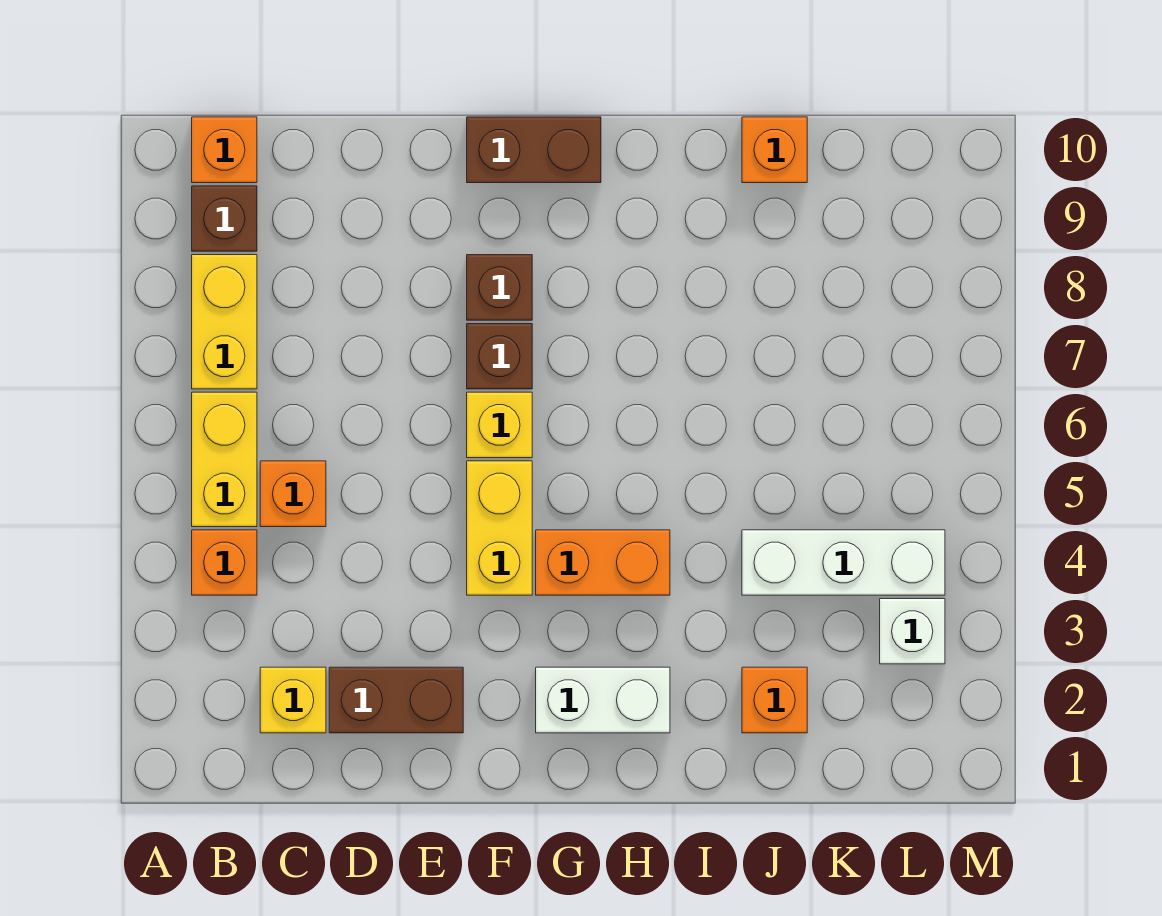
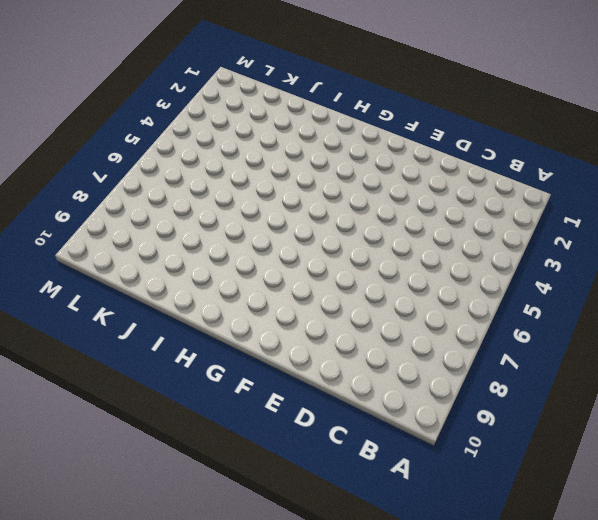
none -> orange 1x1 brick [192,530,257,595]
none -> yellow 1x2 brick [192,392,257,527]
none -> yellow 1x2 brick [192,255,257,389]

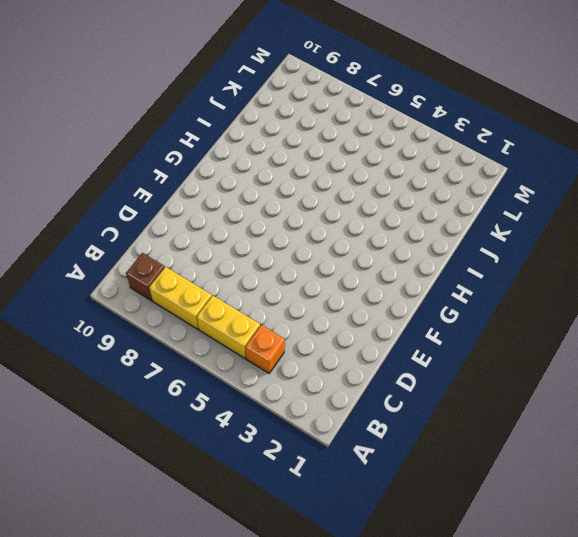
none -> orange 1x1 brick [192,117,257,183]
none -> yellow 1x1 brick [260,667,326,733]
none -> orange 1x1 brick [260,461,326,527]

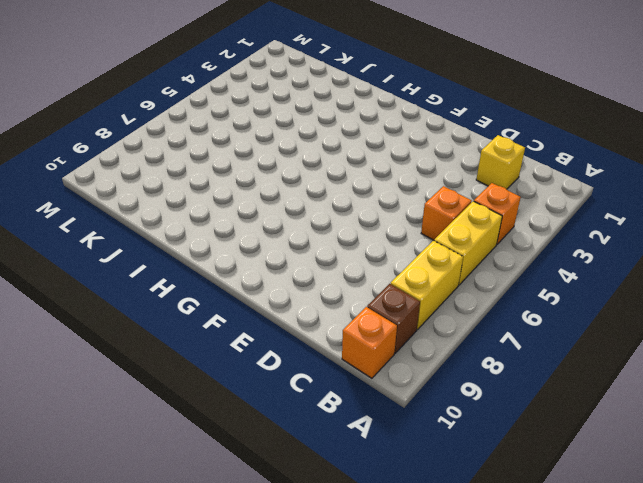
none -> brown 1x2 brick [329,667,463,733]
none -> yellow 1x2 brick [467,461,532,595]
none -> yellow 1x1 brick [467,392,532,458]

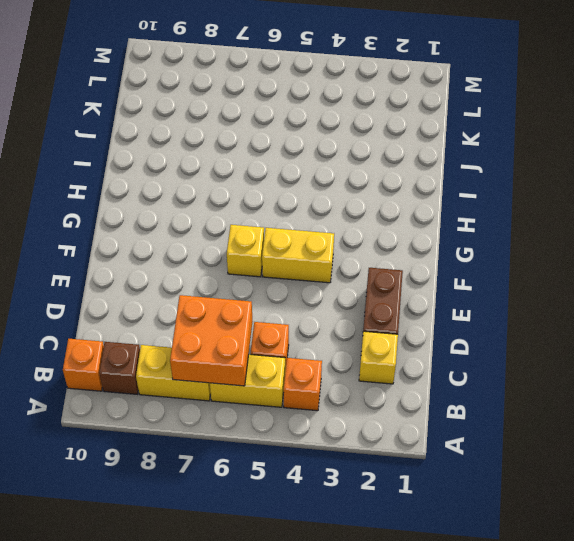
orange 2x2 brick [170,295,253,386] -> none
none -> brown 1x1 brick [467,324,532,389]
none -> brown 1x1 brick [467,255,532,320]
none -> brown 1x2 brick [467,117,601,183]

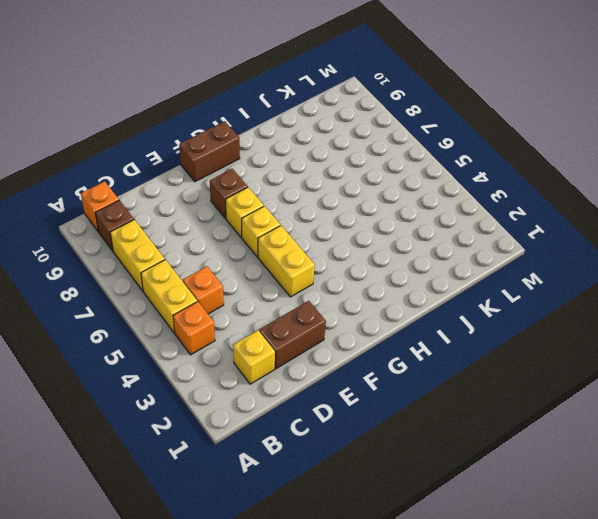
yellow 1x1 brick [226,187,264,237] -> brown 1x1 brick [467,324,532,389]
none -> white 1x2 brick [536,667,670,733]
none -> orange 1x2 brick [536,530,670,595]
none -> orange 1x1 brick [742,667,807,733]

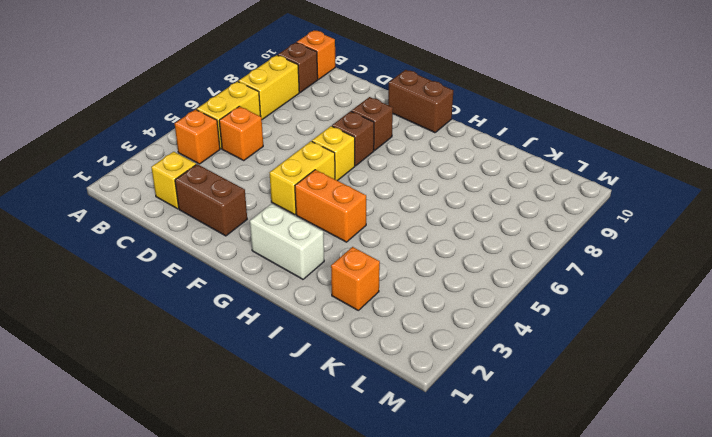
none -> white 1x3 brick [742,530,945,595]
none -> orange 1x1 brick [742,117,807,183]
none -> white 1x1 brick [880,599,945,664]

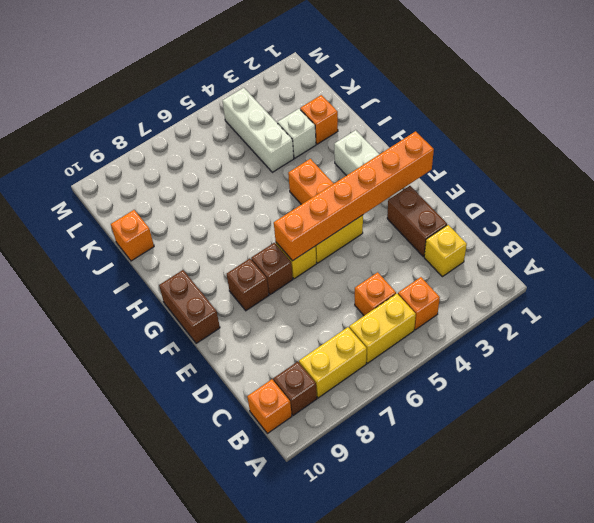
orange 1x6 brick [274,131,434,261] -> none
white 1x1 brick [278,109,316,158] -> white 1x1 brick moved to [880,599,945,664]

